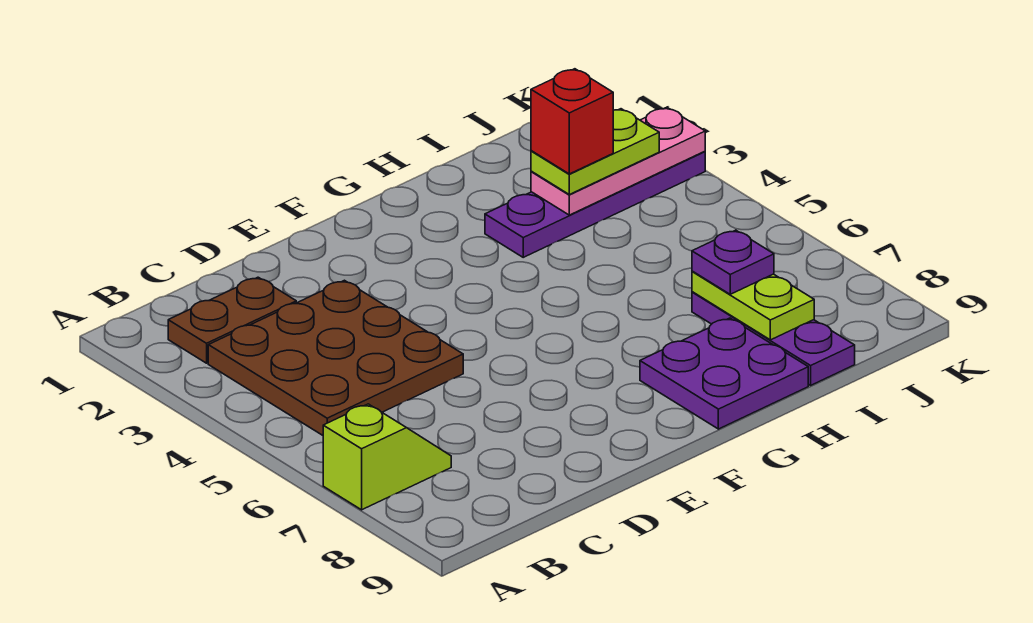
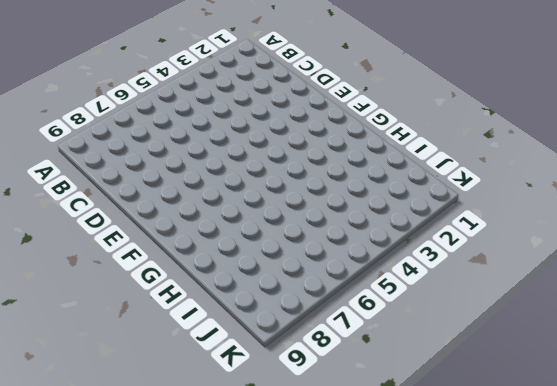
none -> lime 1x2 slope [323,404,451,510]
none -> brown 1x2 plate [168,277,296,363]

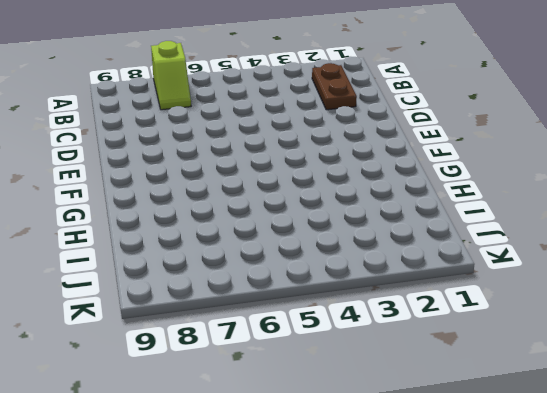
none -> brown 3x3 plate [208,280,463,435]
none -> purple 2x2 plate [640,318,808,429]

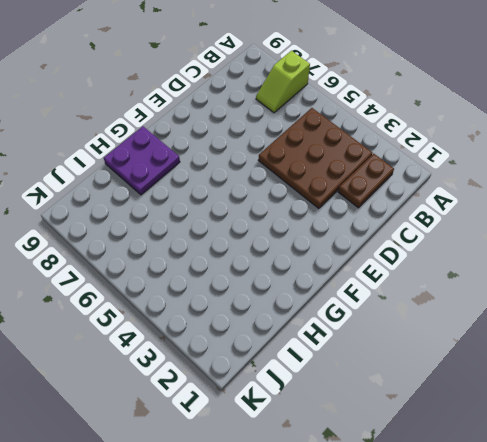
none -> purple 1x4 plate [485,151,705,257]
none -> purple 1x3 plate [692,292,855,385]

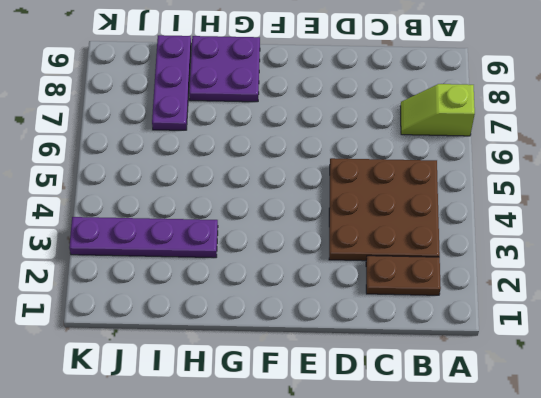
none -> pink 1x3 plate [531,108,705,215]
none -> lime 1x2 plate [692,271,814,340]

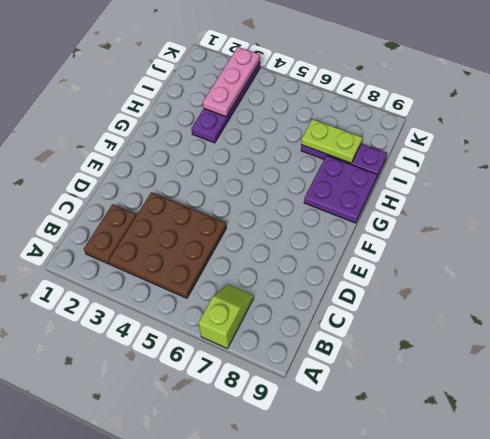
none -> lime 1x2 plate [531,109,659,194]
none -> purple 1x1 plate [692,230,774,294]

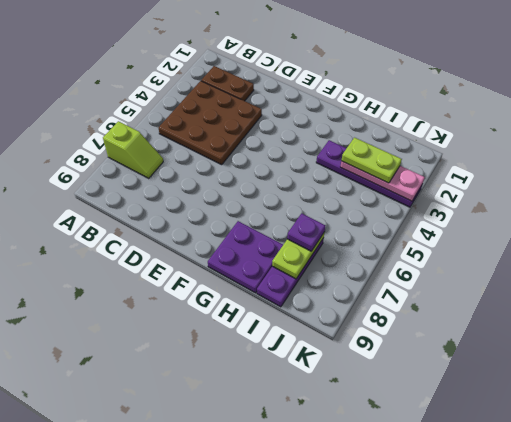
none -> red 1x1 brick [531,69,613,174]

